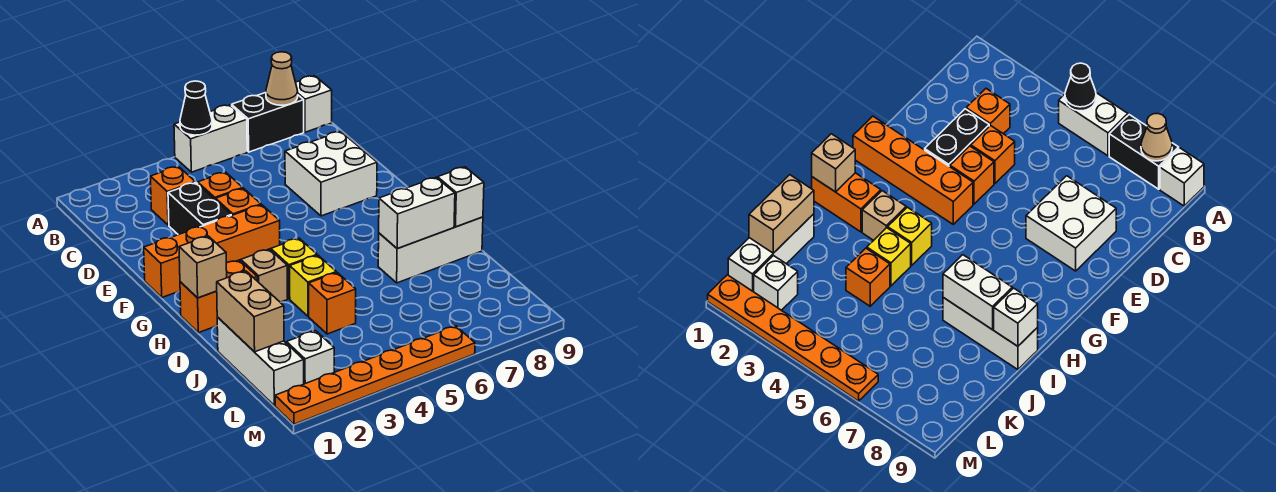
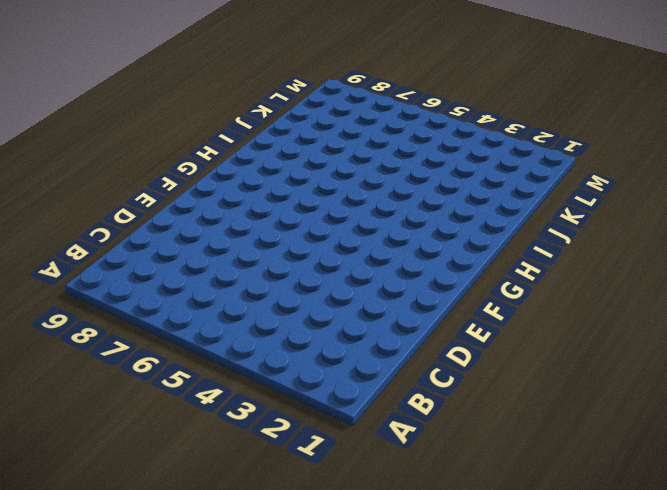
none -> white 1x2 brick [174,105,247,172]
none -> black 1x2 brick [232,93,304,152]
none -> white 1x1 brick [296,76,332,132]

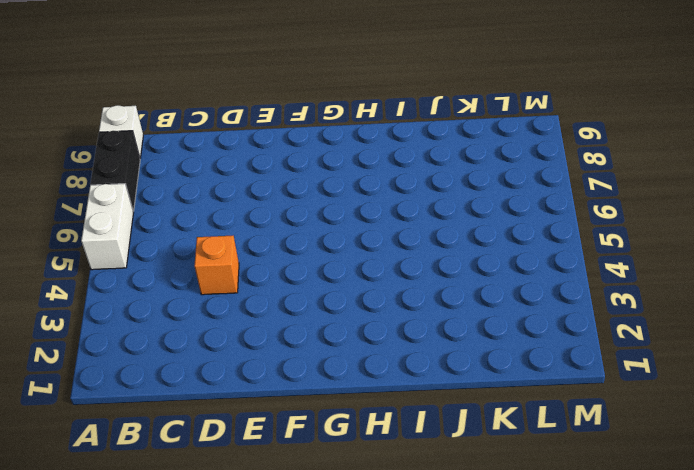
none -> orange 1x1 brick [150,166,195,225]
none -> black 1x2 brick [168,183,231,235]
none -> white 2x2 brick [285,132,377,216]

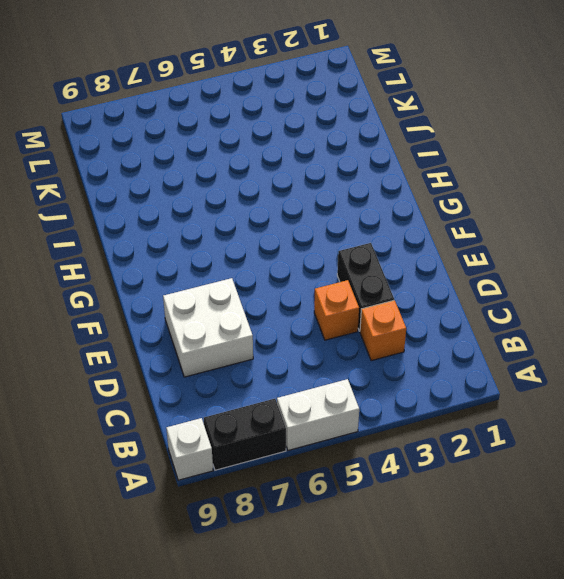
none -> orange 1x1 brick [216,188,261,216]
none -> orange 1x4 brick [144,205,280,297]
none -> orange 1x2 brick [180,260,257,333]

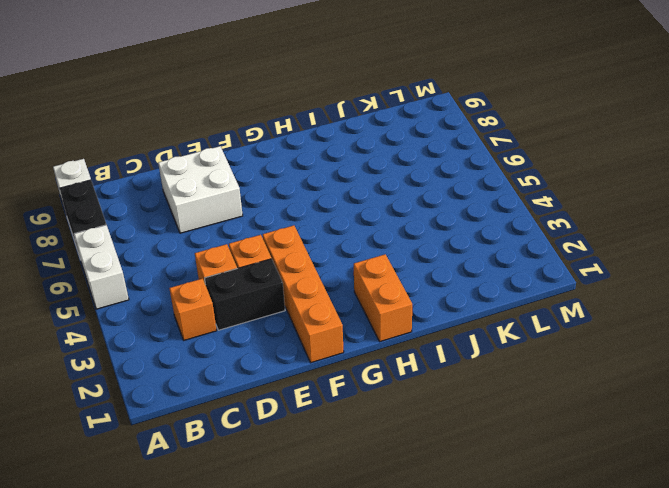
none -> tan 1x1 brick [241,249,288,302]
none -> yellow 1x1 brick [271,238,317,299]
none -> yellow 1x1 brick [290,255,336,316]

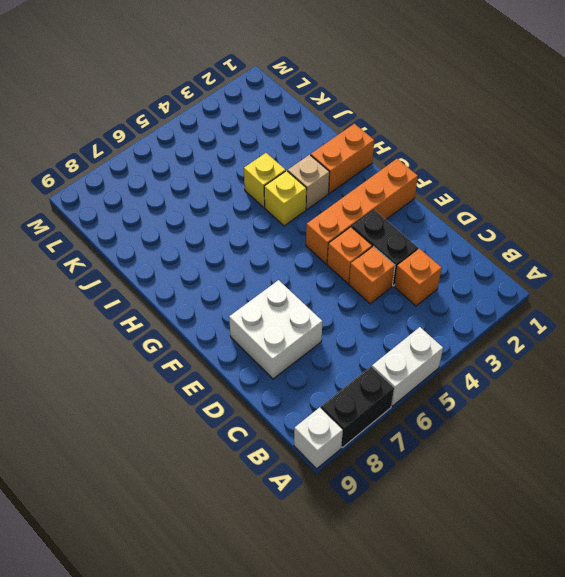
none -> white 1x3 brick [378,217,483,283]
none -> white 1x3 brick [217,317,304,406]
none -> orange 1x1 brick [309,273,356,334]

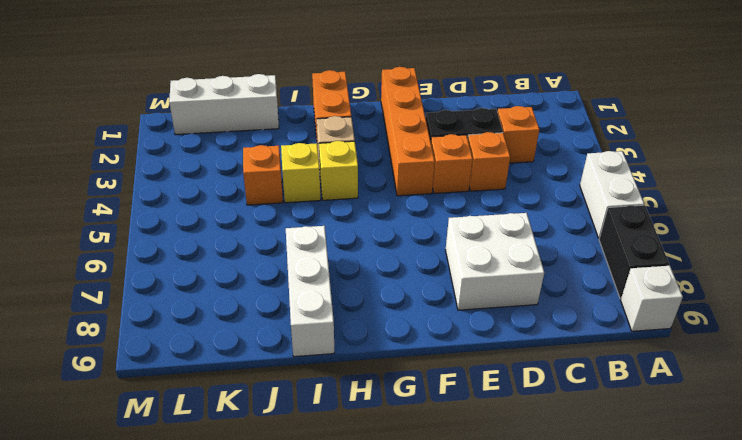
none -> white 1x1 brick [286,331,334,384]
none -> orange 1x6 plate [275,326,475,424]
none -> black 1x1 cone [180,81,212,135]

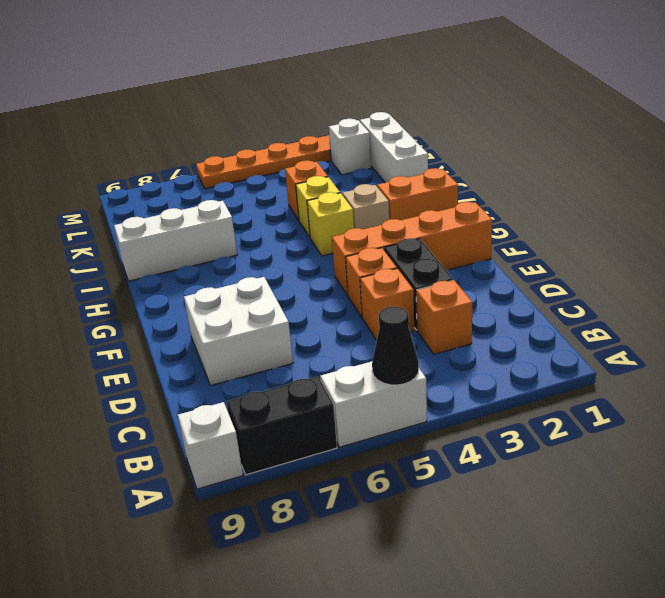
none -> tan 1x1 cone [266,52,298,105]
none -> tan 1x1 brick [179,236,227,298]
none -> white 1x2 brick [379,178,455,249]

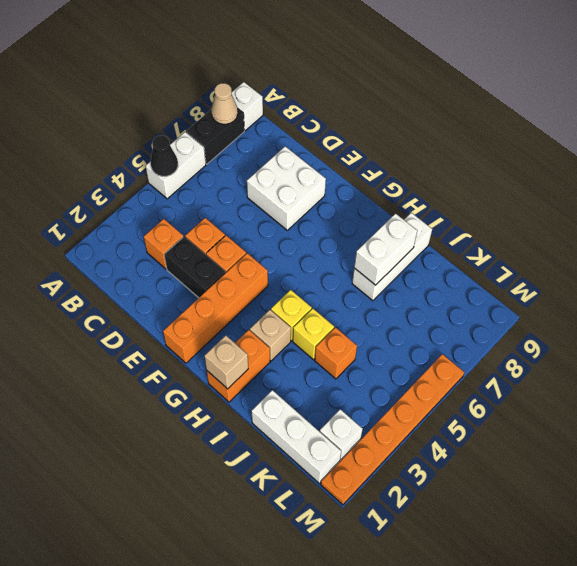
none -> white 1x1 brick [438,167,484,227]
none -> tan 1x2 brick [217,271,284,352]

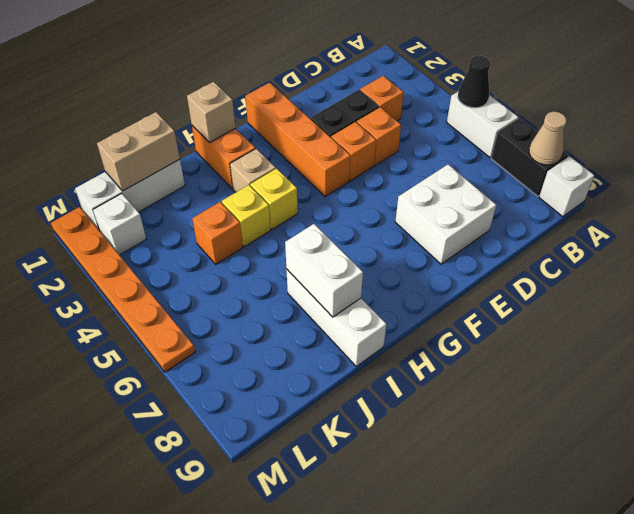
none -> white 1x1 brick [438,167,484,227]

